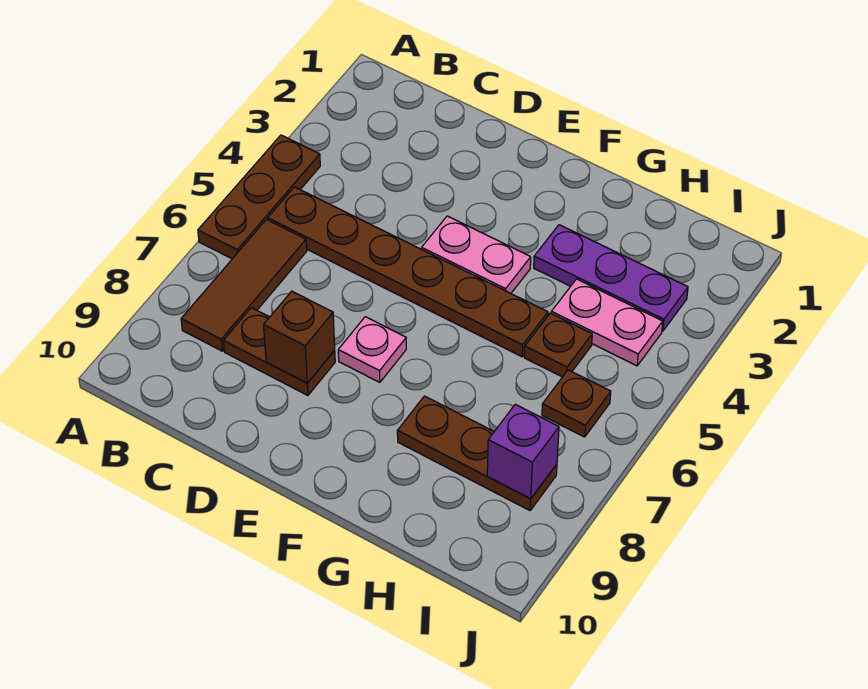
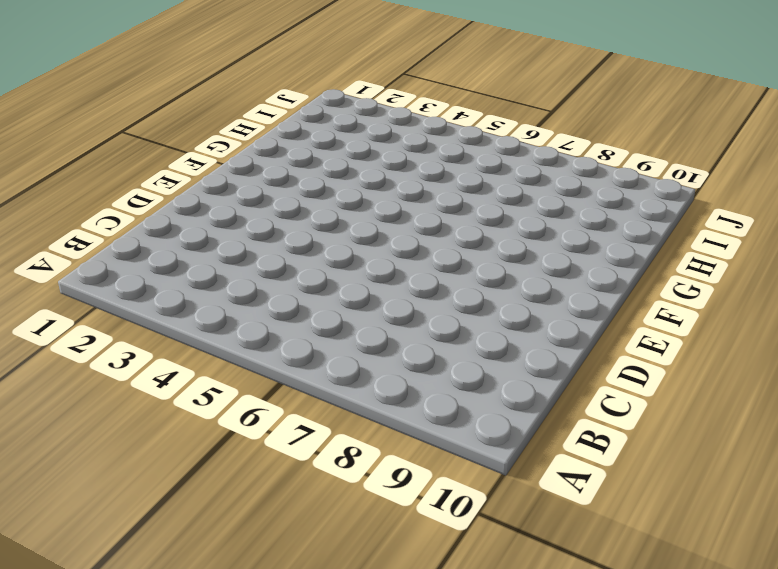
none -> brown 1x3 plate [198,135,320,259]
none -> brown 1x6 plate [268,187,548,357]
none -> brown 1x3 tile [181,220,307,351]

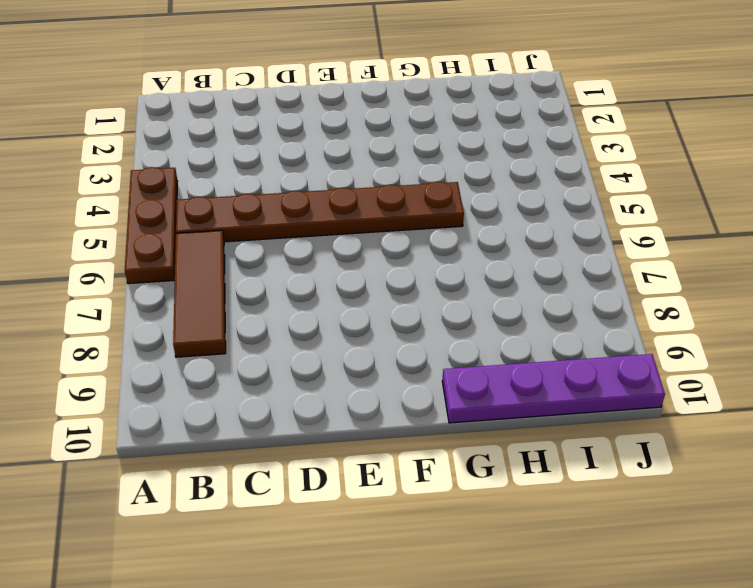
purple 1x4 plate [442,354,665,423] -> none
none -> brown 1x2 plate [224,308,335,395]
none -> pink 1x2 plate [422,216,531,293]
none -> pink 1x1 plate [338,317,406,382]

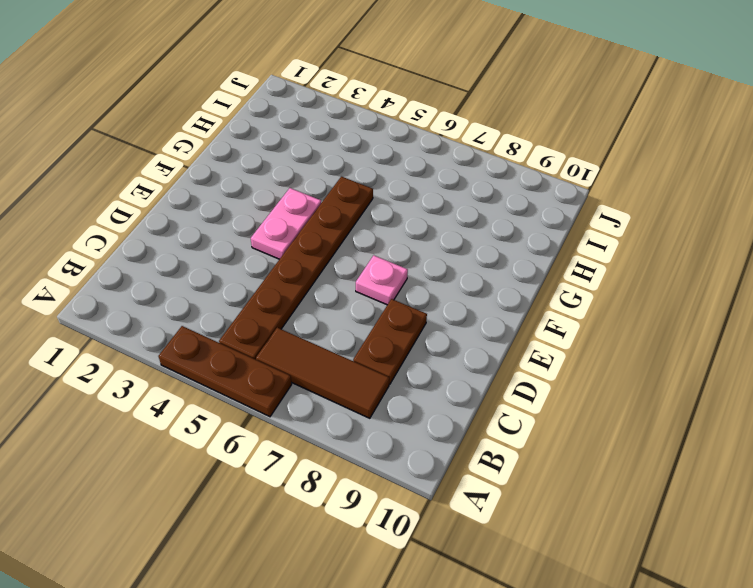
none -> purple 1x3 plate [534,225,688,331]
none -> brown 1x3 plate [397,396,557,510]
none -> pink 1x2 plate [551,279,663,366]

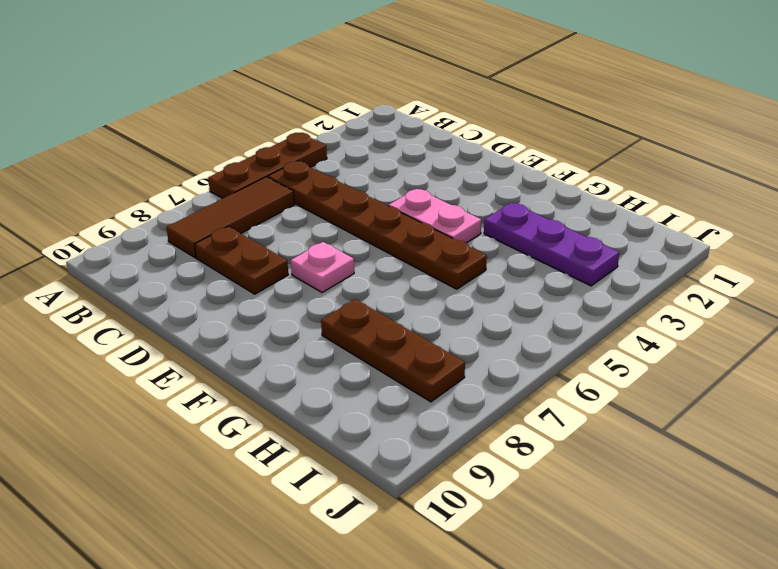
none -> pink 1x2 plate [551,279,663,366]
none -> brown 1x1 plate [524,313,592,377]
none -> brown 1x1 plate [542,370,611,437]

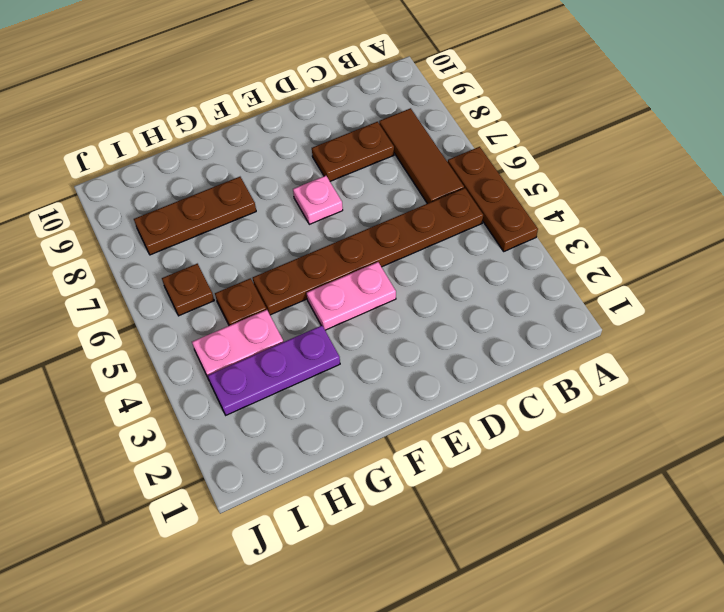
none -> brown 1x1 brick [264,291,335,383]
none -> purple 1x1 brick [487,404,559,499]

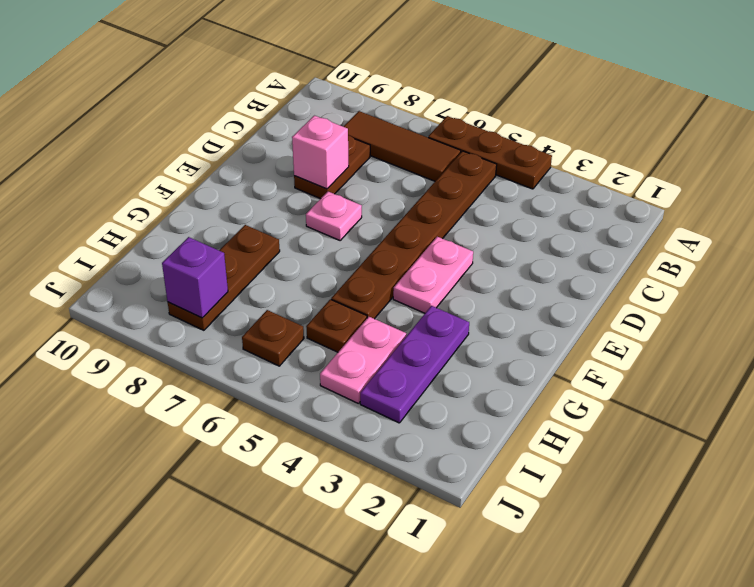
pink 1x1 brick [292,116,349,189] -> brown 1x1 brick [264,291,335,383]

